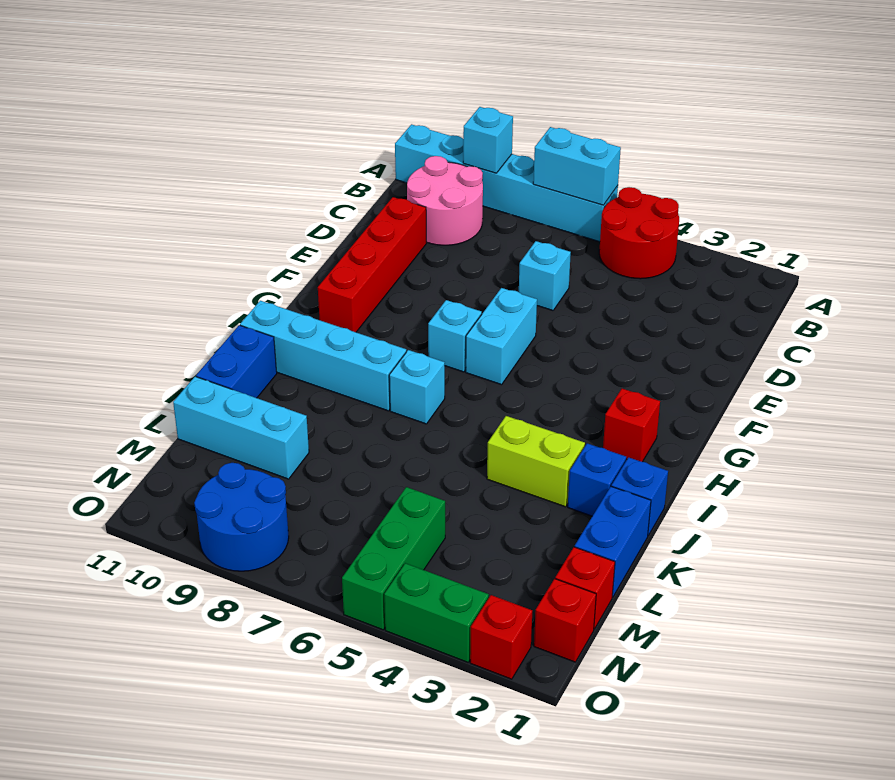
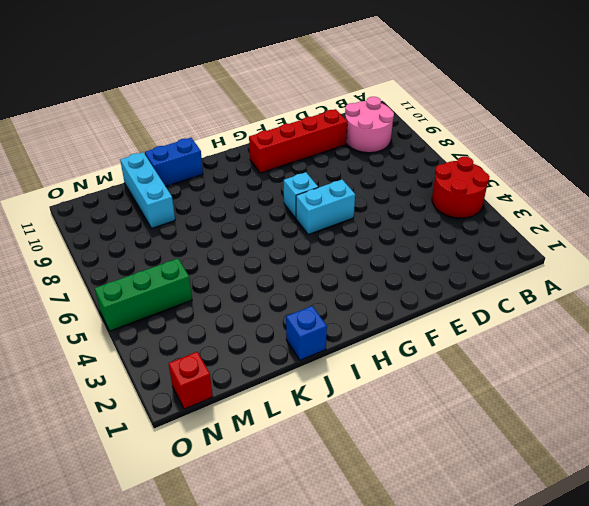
none -> cyan 1x6 brick [395,124,618,242]
none -> cyan 1x1 brick [519,241,571,310]
none -> red 1x1 brick [603,389,660,462]

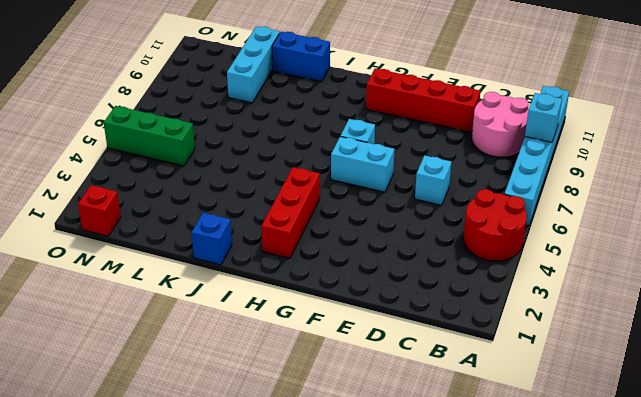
red 1x3 brick [262,167,320,258] -> red 1x1 brick [603,389,660,462]
none -> cyan 1x1 brick [389,350,445,424]
none -> cyan 1x4 brick [240,301,406,411]
none -> blue 1x1 brick [568,443,626,516]

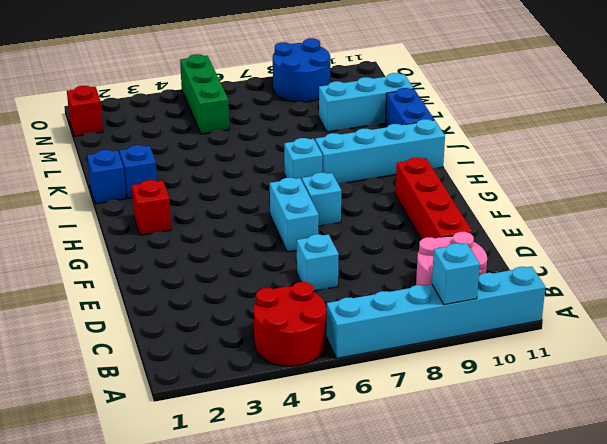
none -> lime 1x2 brick [487,416,585,507]
none -> blue 1x2 brick [575,487,651,597]
none -> red 1x1 brick [555,547,615,629]

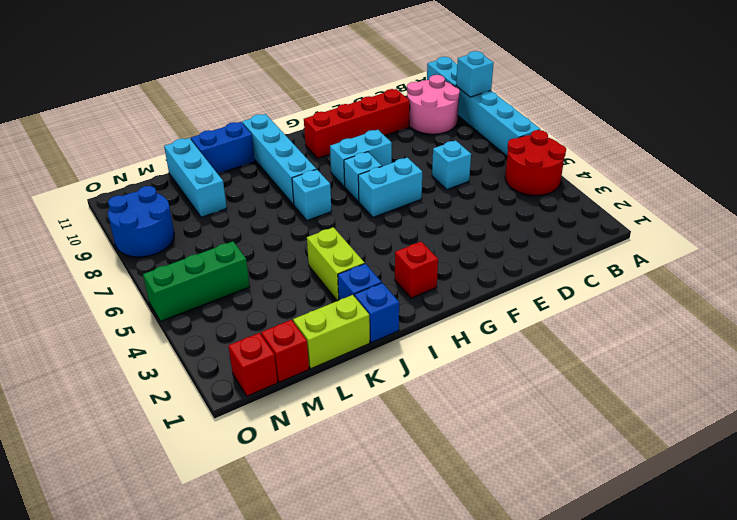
cyan 1x2 brick [330,130,392,187] -> cyan 1x2 brick turned to [533,127,621,205]
lime 1x2 brick [293,295,370,369] -> blue 1x2 brick [575,487,651,597]
none -> red 1x1 brick [470,595,532,679]
none -> green 1x2 brick [384,563,489,662]

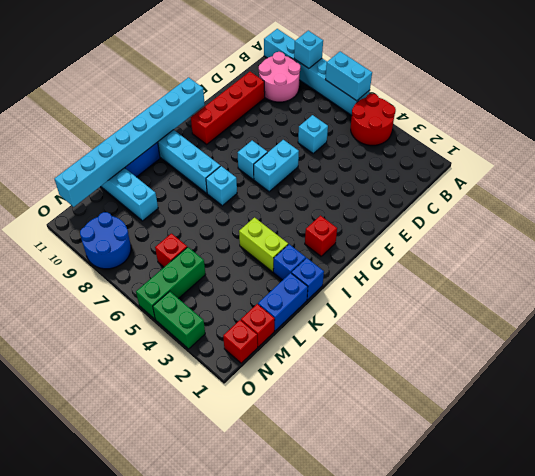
cyan 1x8 brick [54,77,205,207] -> none
red 1x1 brick [155,234,187,267] -> red 1x1 brick moved to [470,595,532,679]

